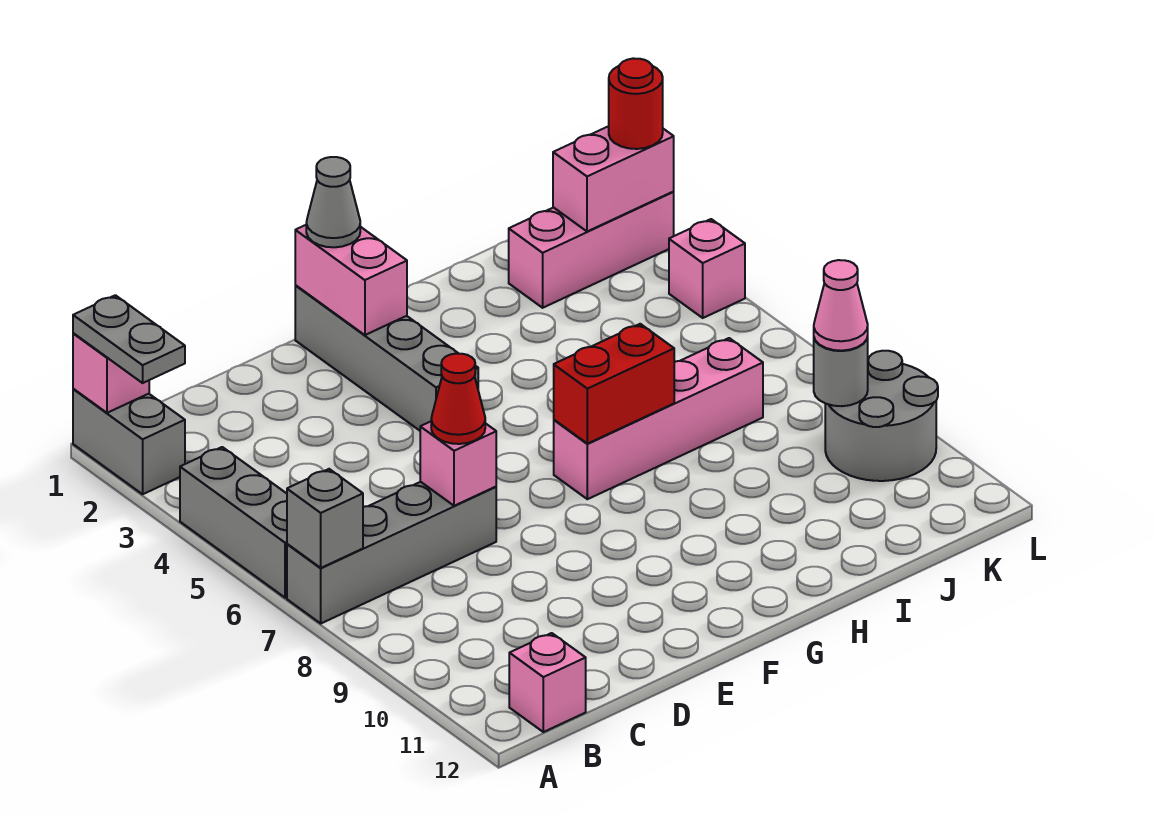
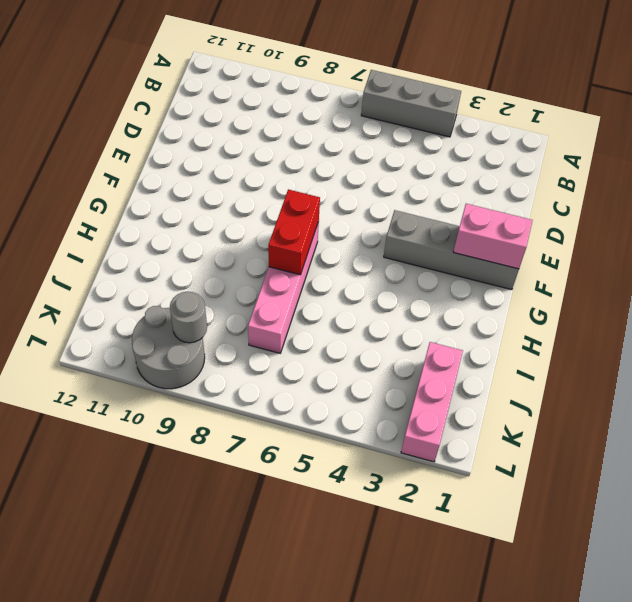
none -> grey 1x2 brick [73,389,185,494]
none -> grey 1x4 brick [287,482,496,623]
none -> pink 1x1 brick [509,633,586,732]

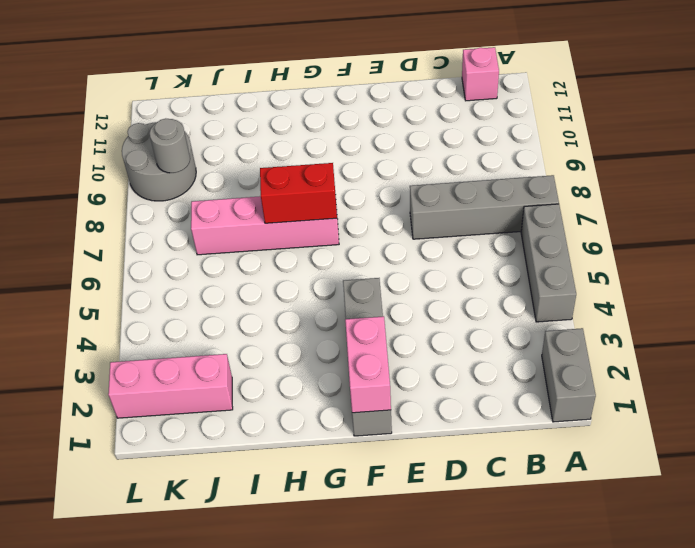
none -> pink 1x1 brick [669,219,745,318]
none -> pink 1x1 brick [73,333,149,413]
none -> grey 1x1 brick [287,469,363,568]

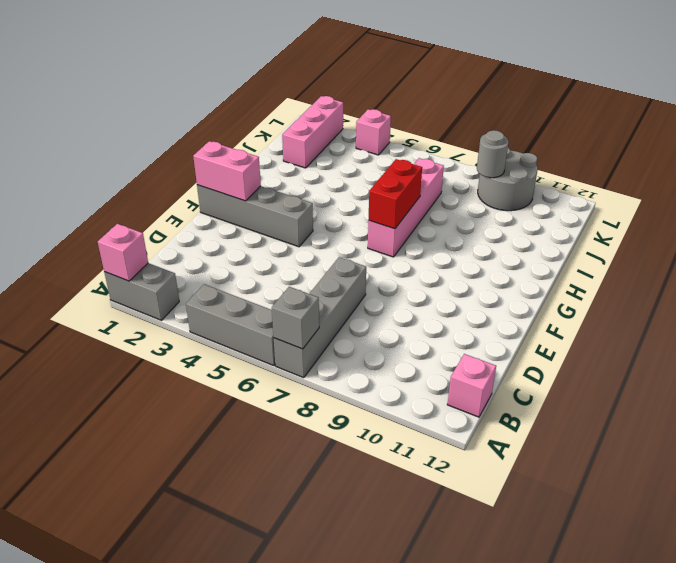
none -> pink 1x1 brick [420,422,496,506]
none -> pink 1x2 brick [553,126,674,231]
none -> grey 1x2 plate [73,295,185,383]

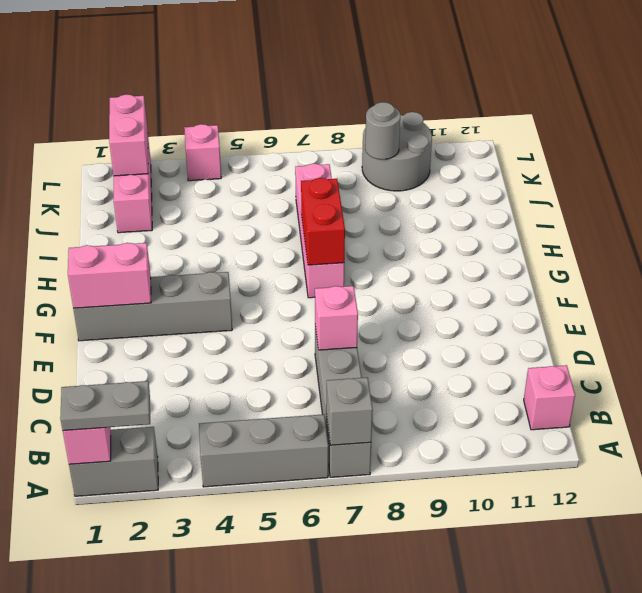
none -> red 1x1 cone [431,354,485,444]
none -> grey 1x1 cone [306,157,360,247]
none -> pink 1x1 cone [814,260,868,351]

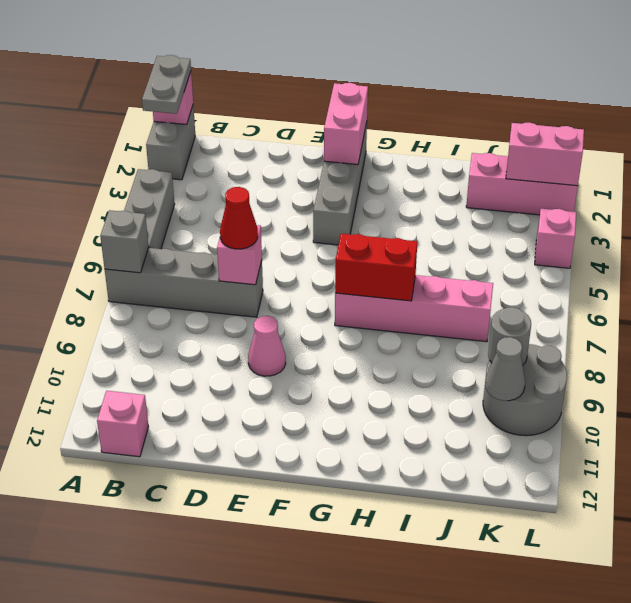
pink 1x1 cone [248,316,286,376] -> pink 1x1 cone moved to [814,260,868,351]
grey 1x1 cone [485,337,525,401] -> grey 1x1 cone moved to [306,157,360,247]
none -> red 1x1 round brick [609,58,663,149]

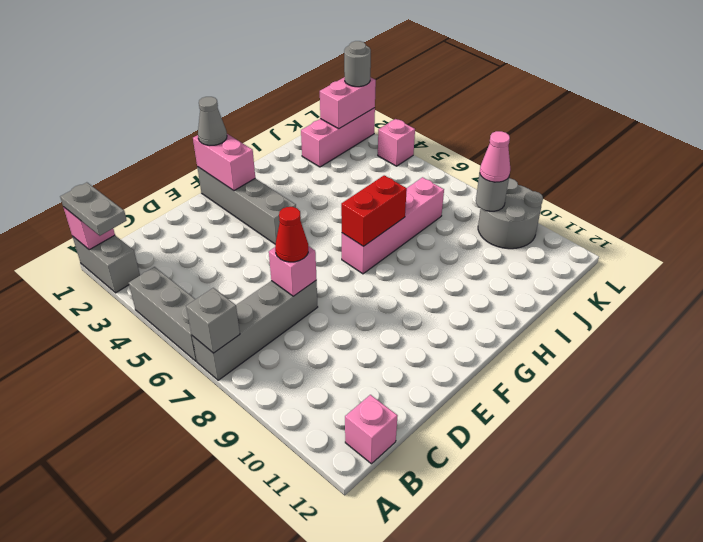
grey 1x1 round brick [344,41,371,87] -> red 1x1 round brick [609,58,663,149]

